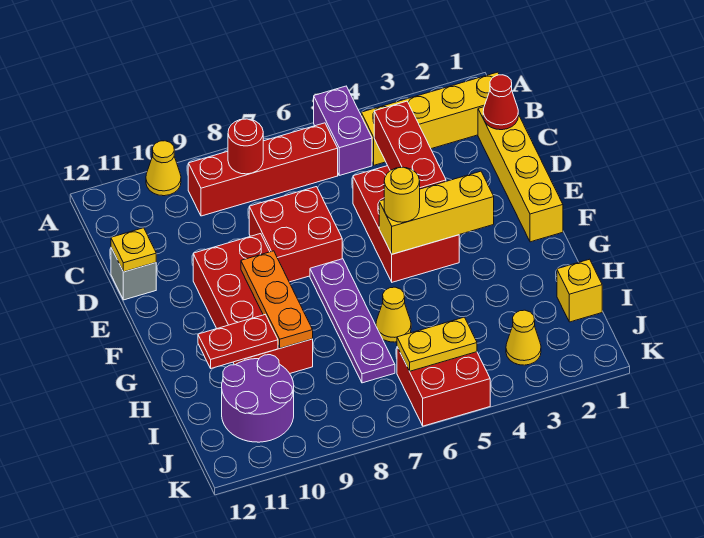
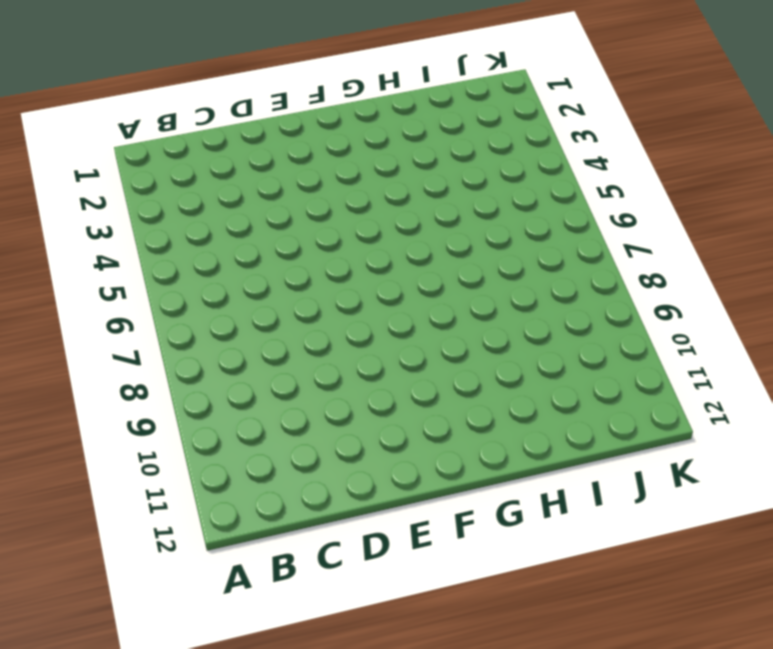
none -> purple 1x2 brick [314,86,372,175]
none -> yellow 1x1 cone [146,141,181,196]
none -> yellow 1x4 brick [361,72,499,165]

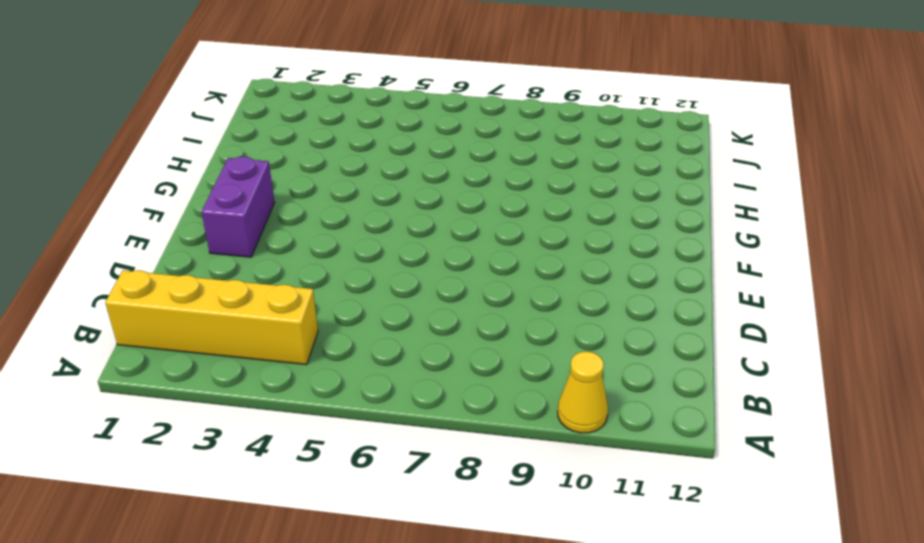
purple 1x2 brick [202,157,275,257] -> purple 1x2 brick moved to [314,86,372,175]
none -> red 1x4 brick [188,123,338,216]
none -> yellow 1x4 brick [478,107,563,242]
none -> red 2x3 brick [353,166,459,282]

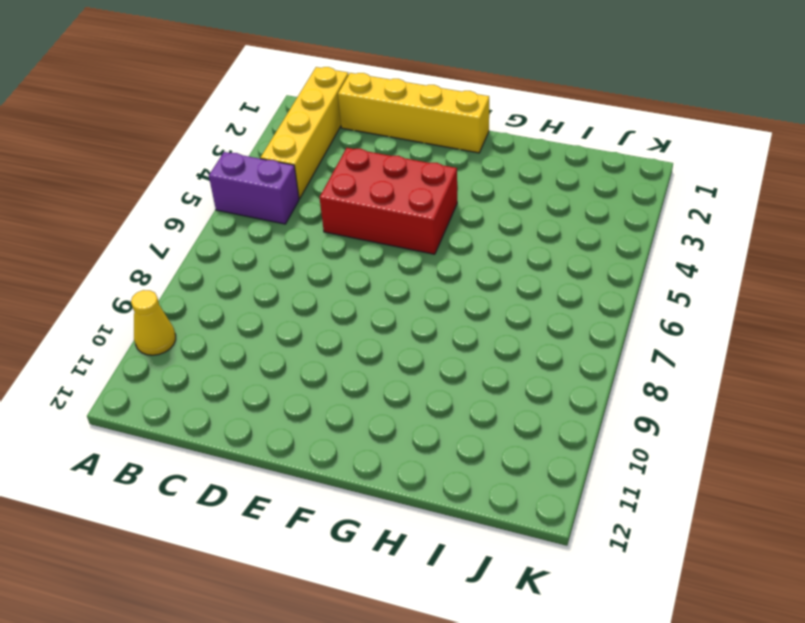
none -> red 1x4 brick [188,123,338,216]
none -> red 2x2 brick [249,187,342,282]
none -> grey 1x1 brick [111,248,156,300]

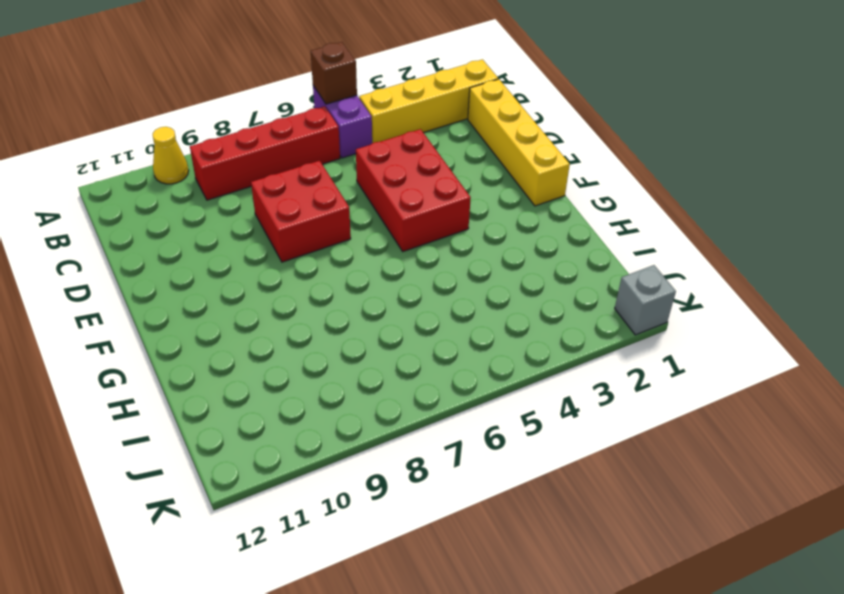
brown 1x1 brick [311,42,357,104] -> none
grey 1x1 brick [615,265,676,335] -> grey 1x1 brick moved to [111,248,156,300]
none -> red 2x4 brick [193,234,313,373]
none -> purple 1x4 plate [310,259,395,383]
none -> yellow 1x1 cone [376,287,411,342]

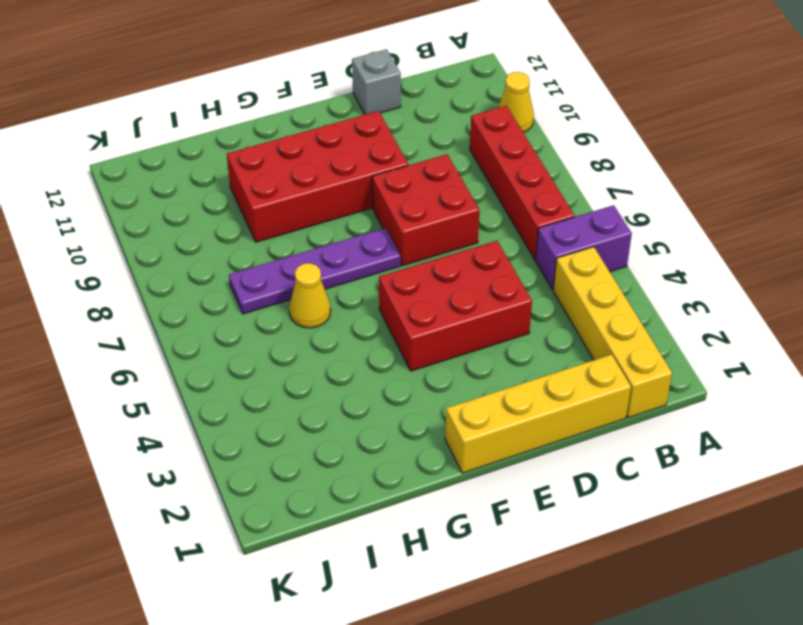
none -> yellow 1x1 brick [557,259,602,322]
none -> purple 2x2 round brick [222,355,294,442]
none -> yellow 1x1 cone [506,310,541,365]

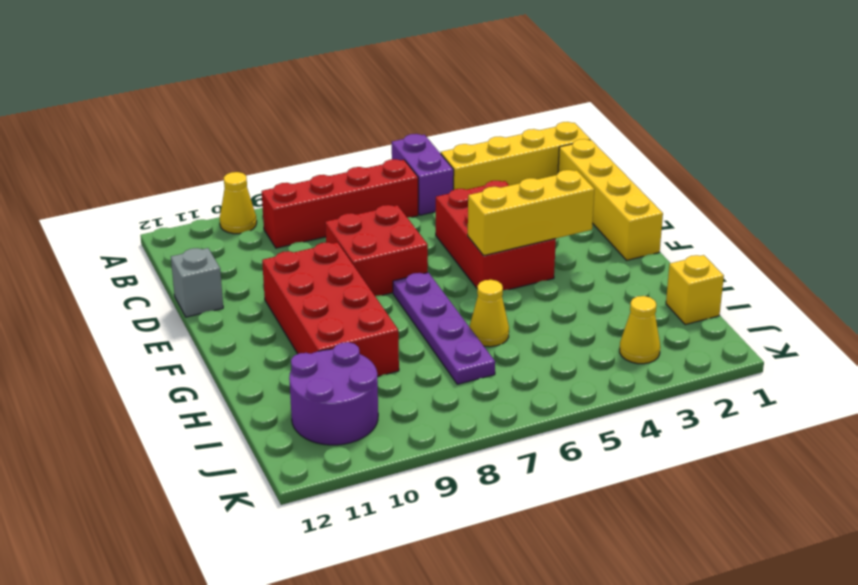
none -> red 2x2 brick [397,347,490,426]
none -> red 1x1 round brick [228,119,263,174]
none -> red 1x1 cone [483,75,518,130]

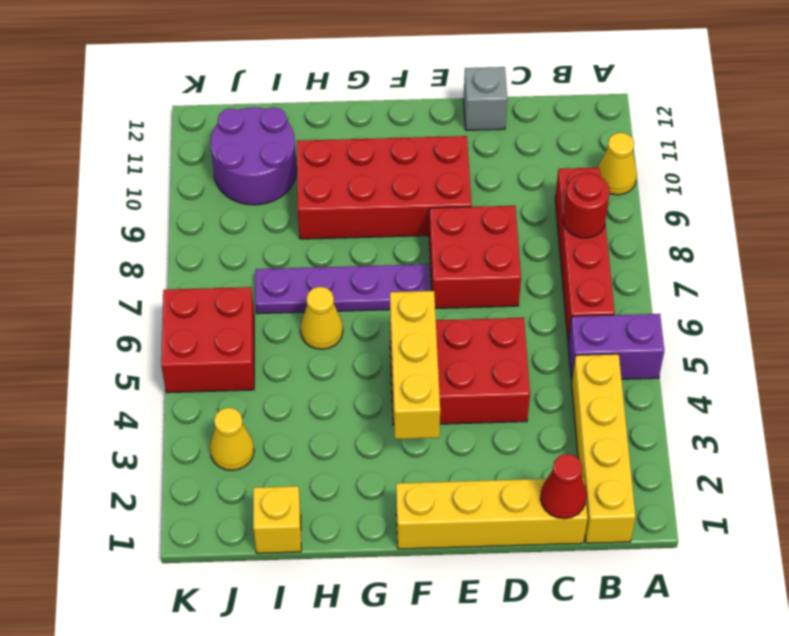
none -> red 1x3 brick [374,101,446,189]
none -> yellow 1x1 plate [111,228,156,272]
none -> orange 1x3 plate [241,251,313,348]

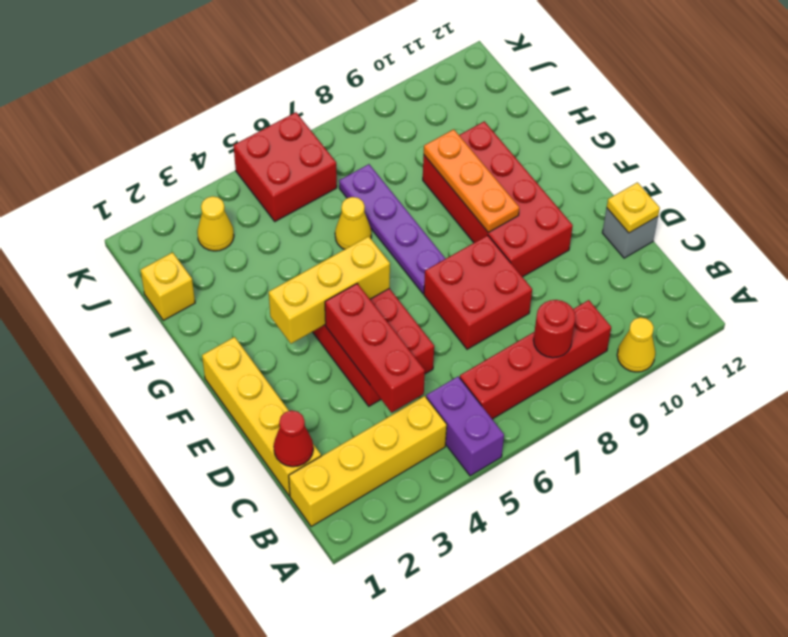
none -> purple 2x2 round brick [222,355,294,442]
none -> red 1x2 plate [198,315,278,368]
none -> yellow 1x2 plate [397,317,477,371]

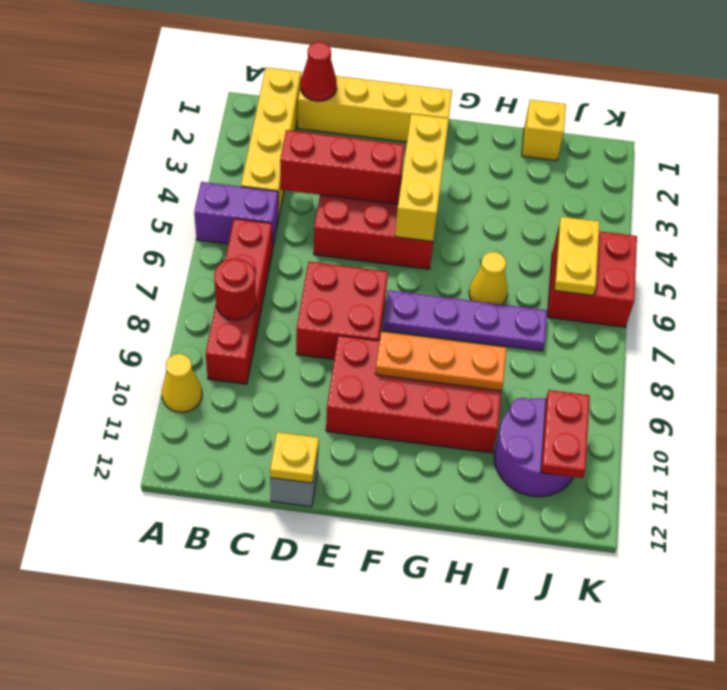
red 1x2 plate [541,390,590,478] -> red 1x2 plate moved to [198,315,278,368]
none -> yellow 1x1 cone [506,310,541,365]
none -> yellow 1x1 round brick [384,167,420,222]

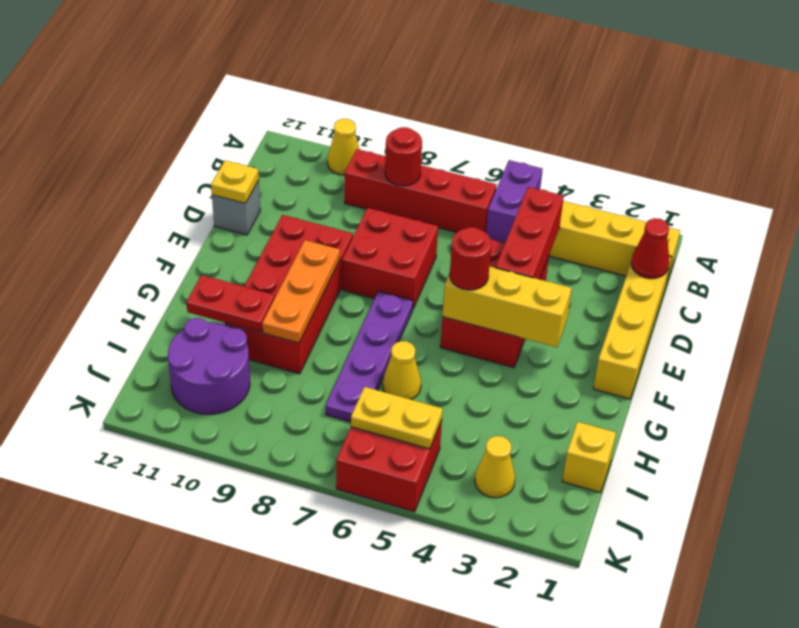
red 1x1 round brick [450,227,492,290] -> yellow 1x1 round brick [384,167,420,222]

